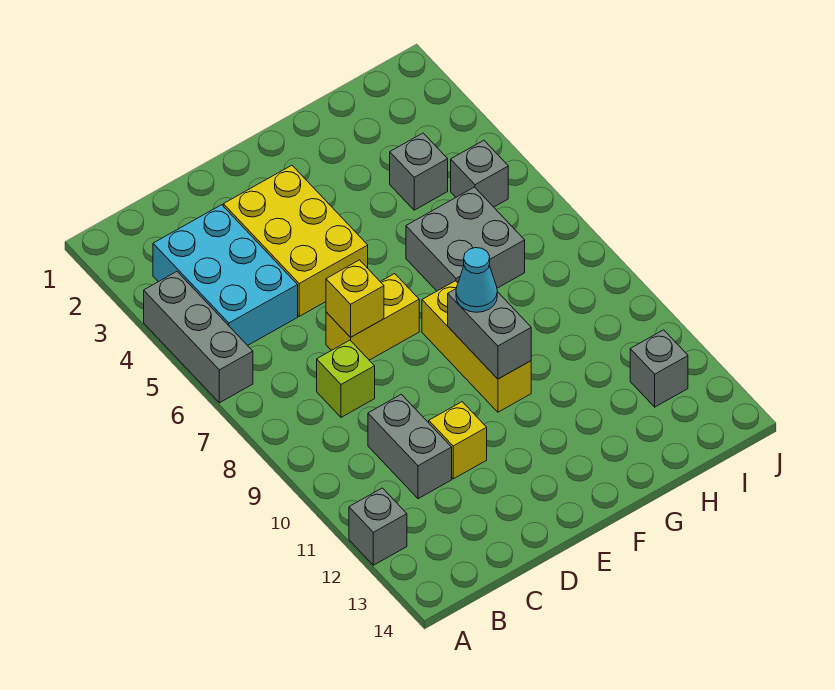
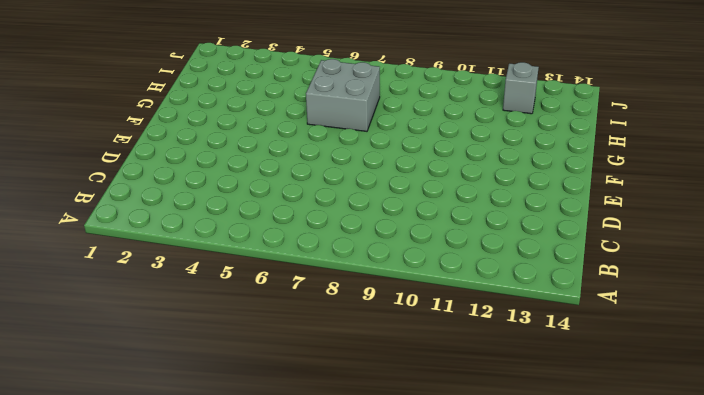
none -> grey 1x3 brick [144,272,253,403]
none -> grey 1x1 brick [349,488,407,565]
none -> cyan 2x3 brick [153,205,298,346]

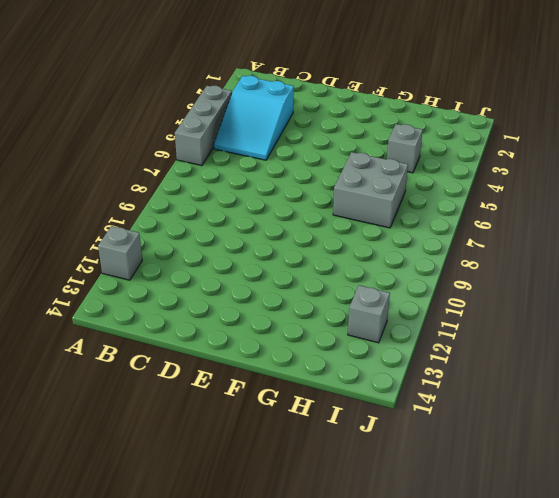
cyan 2x3 slope [214,76,294,160] -> cyan 2x3 brick [153,205,298,346]
none -> lime 1x1 brick [317,340,375,417]
none -> grey 1x2 brick [368,394,452,499]
none -> yellow 2x3 brick [223,165,368,316]

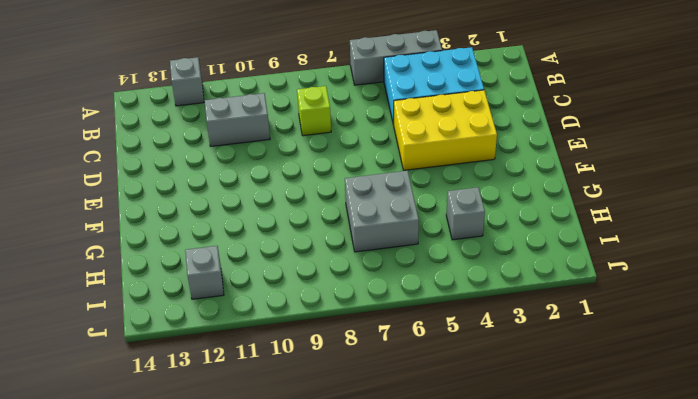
none -> yellow 1x2 brick [326,274,419,360]
none -> yellow 1x1 brick [429,402,487,479]
none -> yellow 1x3 brick [422,281,531,412]

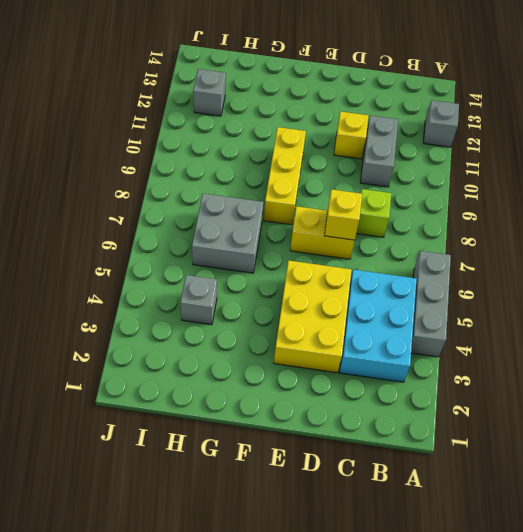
none -> grey 1x1 brick [451,140,508,207]
none -> grey 1x2 brick [448,289,531,379]
none -> cyan 1x1 cone [456,248,497,312]

